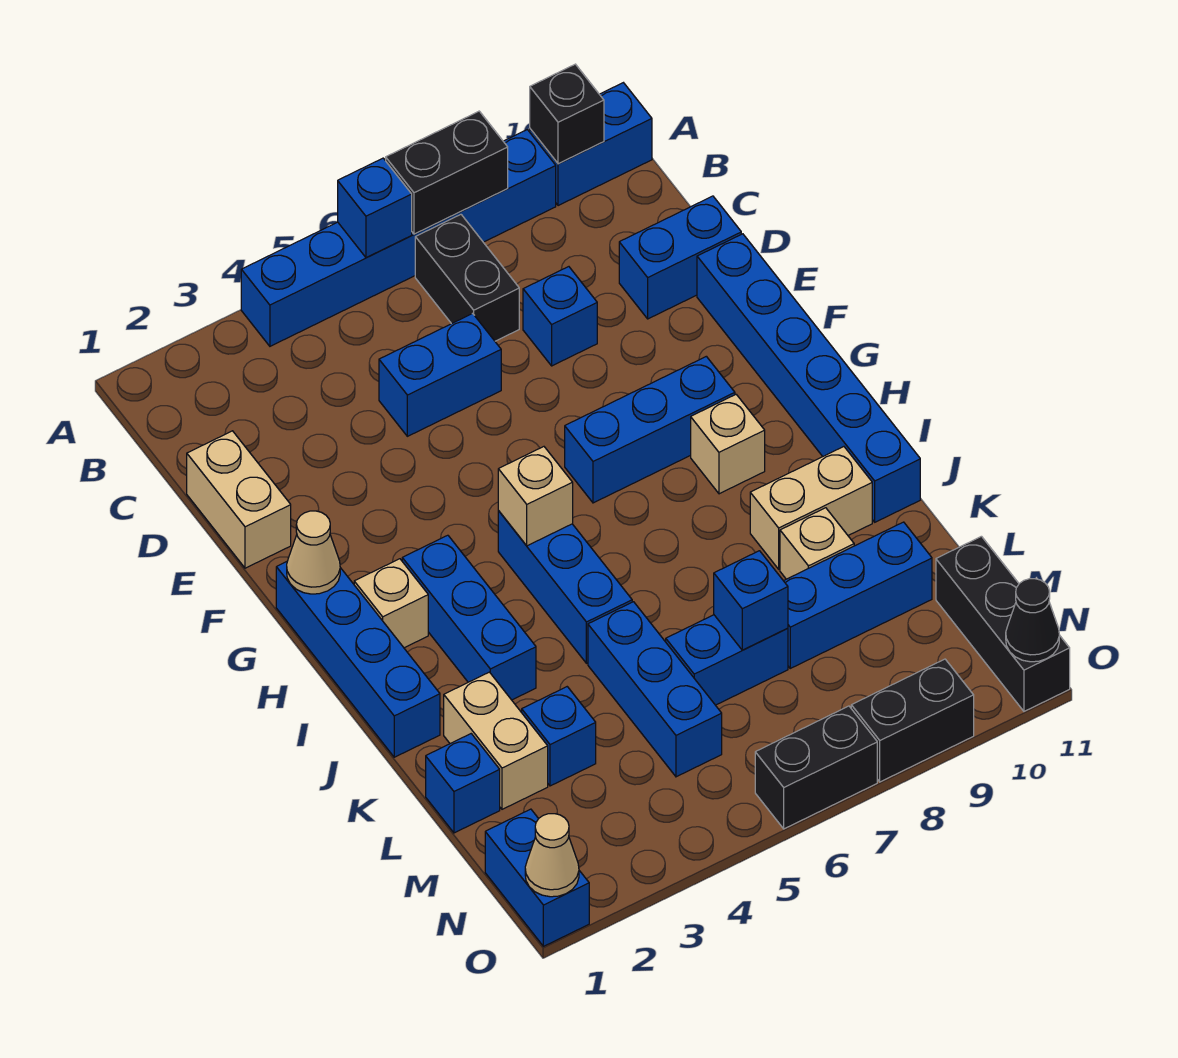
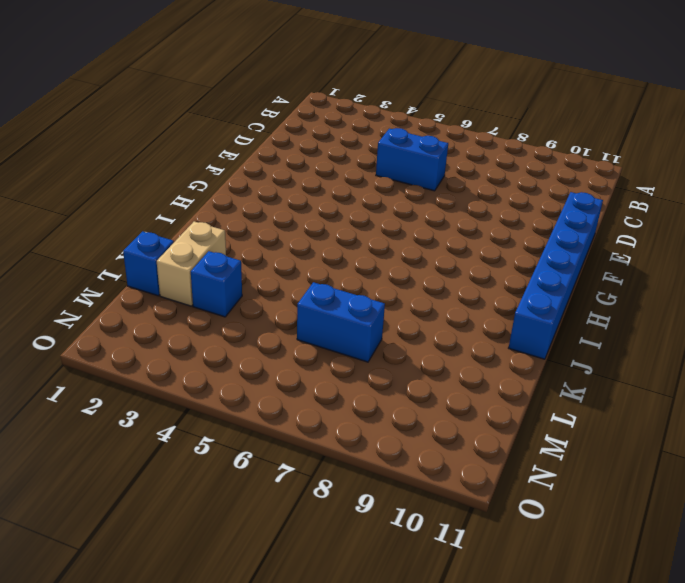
none -> blue 1x6 brick [241,130,556,346]
none -> blue 1x2 brick [530,83,652,206]
none -> black 1x2 brick [415,215,519,341]
none -> tan 1x2 brick [187,431,291,568]

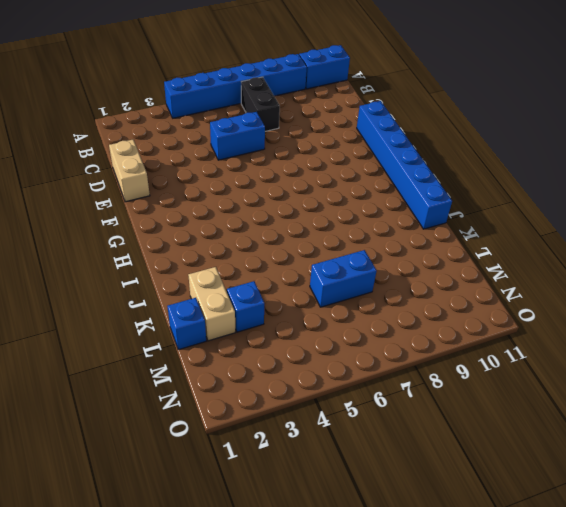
none -> blue 1x1 brick [523,267,597,366]
none -> blue 1x2 brick [619,196,741,319]
none -> blue 1x4 brick [276,562,440,757]
none -> blue 1x3 brick [565,356,735,503]

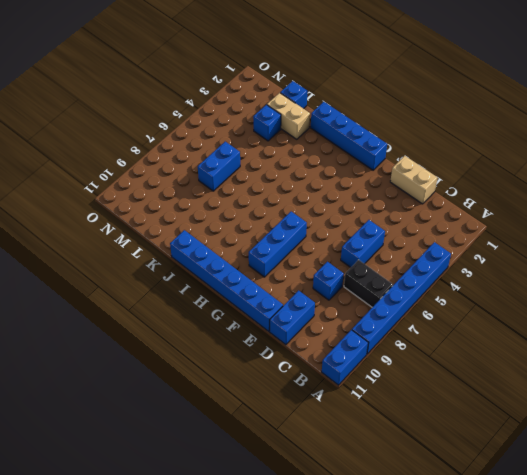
none -> tan 1x1 brick [354,559,428,648]
none -> blue 1x3 brick [402,535,536,700]
none -> blue 1x3 brick [498,511,632,663]
none -> tan 1x1 brick [691,395,765,494]

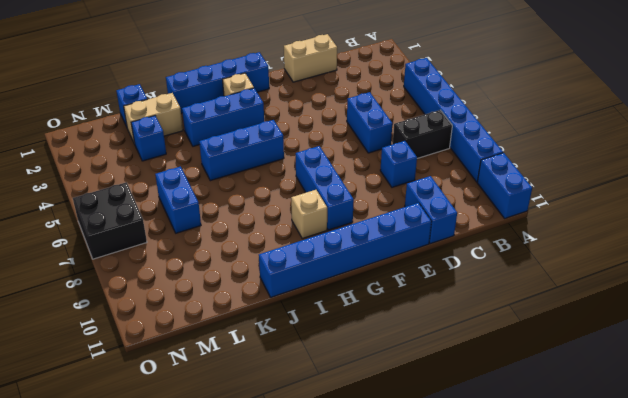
black 2x2 brick [73,182,147,259] -> black 1x2 brick [755,706,877,829]
none -> tan 1x2 brick [750,447,872,569]
none -> blue 1x3 brick [588,602,722,777]
none -> tan 1x1 brick [780,508,854,579]
none -> blue 1x3 brick [784,522,932,668]

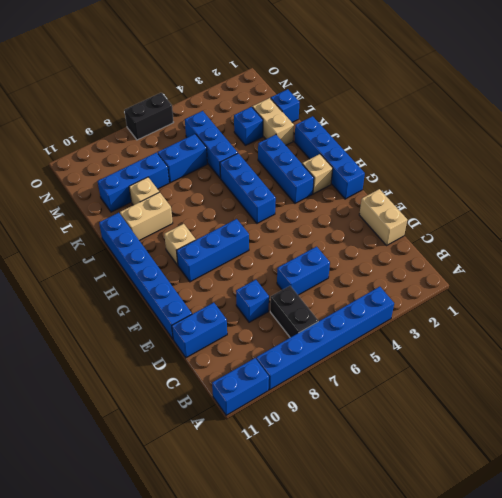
none -> black 1x3 brick [936,536,1070,711]
none -> blue 1x2 brick [485,809,589,946]
none -> black 1x2 brick [851,659,974,782]
none -> blue 1x1 brick [338,158,412,258]

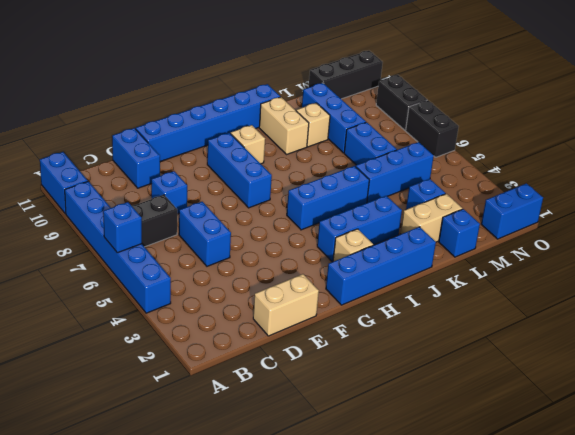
none -> black 1x2 brick [386,111,508,234]
none -> black 1x1 brick [530,64,604,164]
none -> tan 1x1 cone [287,511,340,594]
none -> tan 1x1 brick [498,447,573,546]

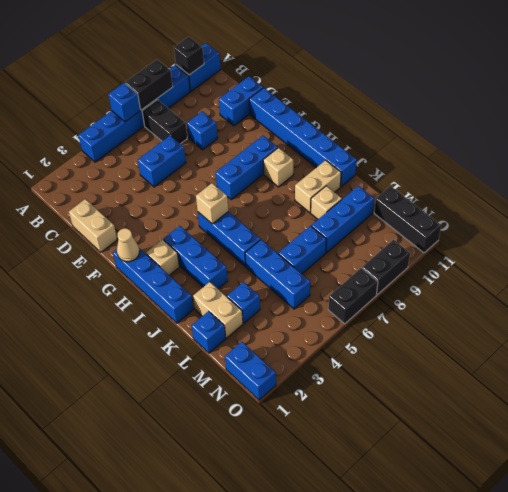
none -> blue 1x1 brick [714,551,788,650]
none -> tan 1x1 cone [525,814,579,897]
none -> black 1x1 cone [1006,579,1059,662]

